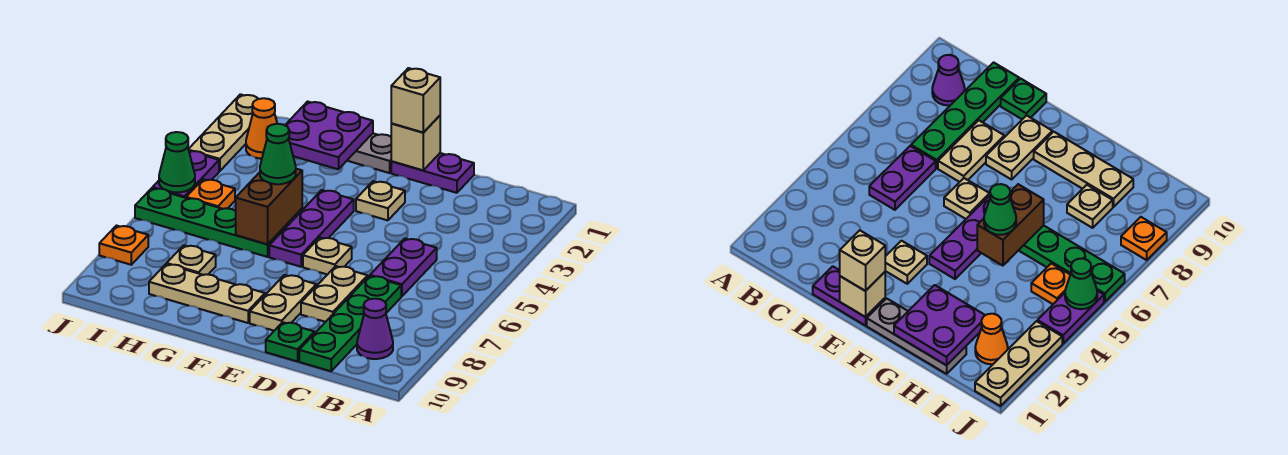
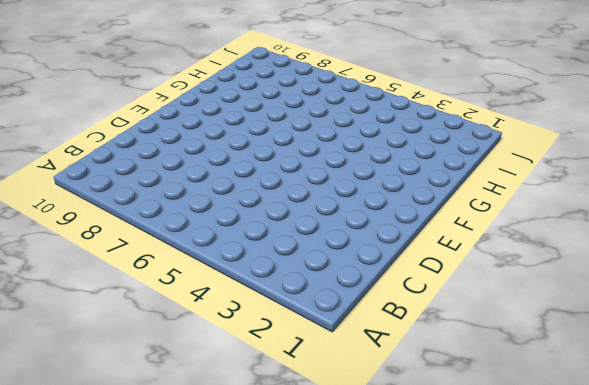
none -> purple 1x1 cone [357,299,393,359]
none -> purple 1x2 plate [370,239,437,296]
none -> green 1x4 plate [299,276,401,371]

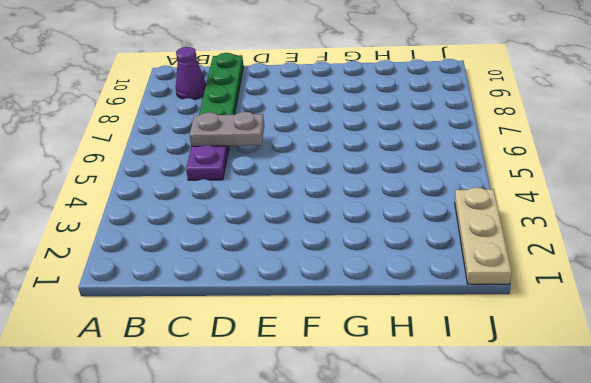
grey 1x2 plate [189,112,264,146] -> none
none -> purple 1x2 plate [391,153,474,193]
none -> tan 1x2 plate [301,266,368,322]
none -> green 1x1 plate [266,322,315,361]

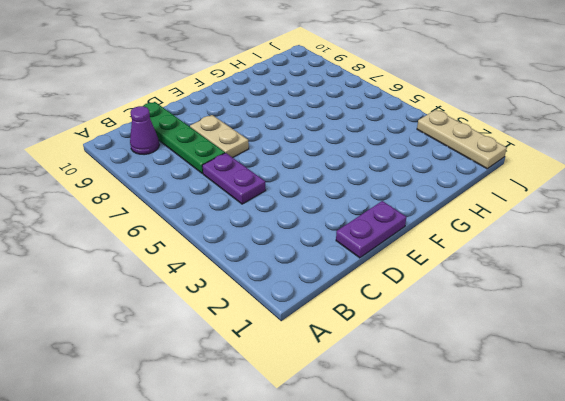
none -> green 1x1 plate [266,322,315,361]
none -> tan 1x1 plate [356,181,405,220]
none -> tan 1x1 plate [303,238,352,275]

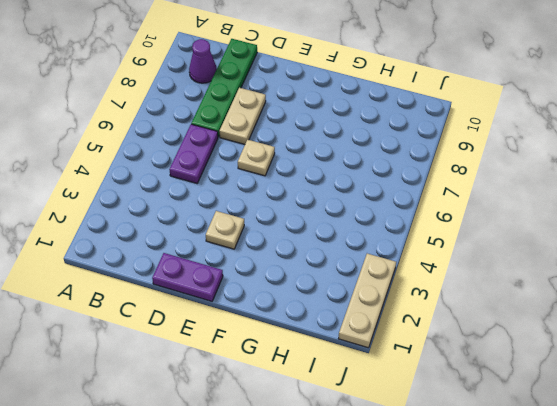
none -> green 1x1 plate [266,322,315,361]
none -> tan 1x2 plate [250,275,316,331]
none -> grey 1x3 plate [347,133,392,173]

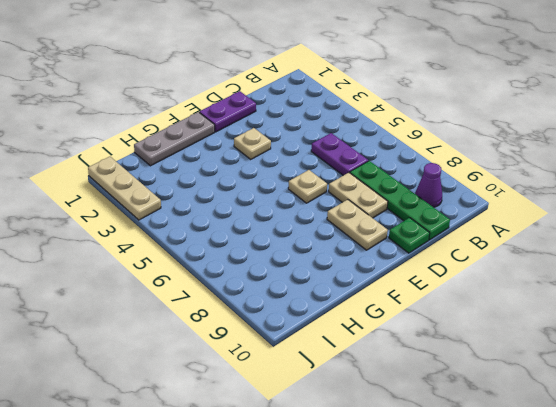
none -> purple 1x3 plate [269,190,354,267]
none -> tan 1x3 plate [149,264,265,323]
none -> green 1x4 plate [135,188,285,257]

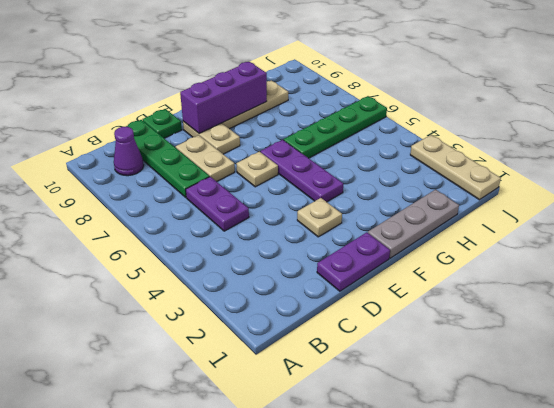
purple 1x3 brick [180,62,267,133] -> none
none -> tan 1x1 plate [167,245,216,275]
none -> orange 1x1 cone [246,98,277,159]
none -> orange 1x1 plate [186,179,235,209]

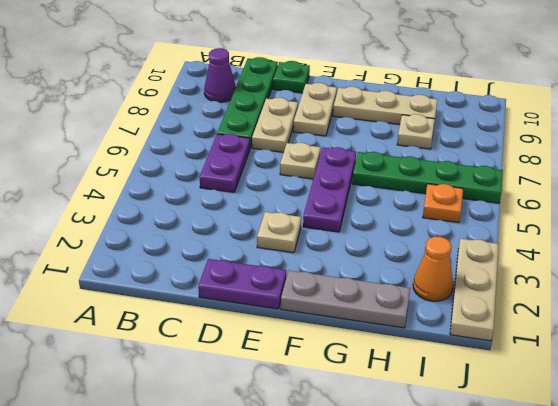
none -> purple 1x2 plate [153,151,219,198]
none -> orange 1x1 plate [99,226,148,265]
none -> tan 1x1 brick [391,116,440,170]

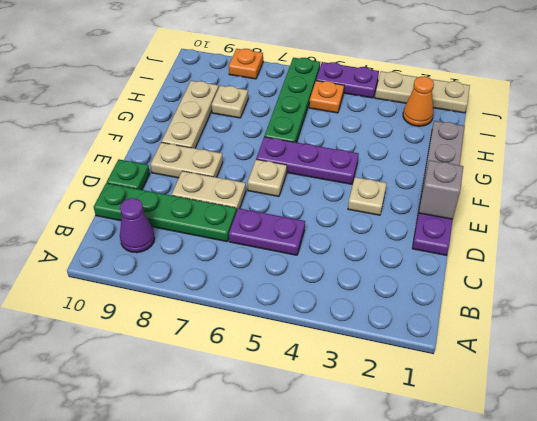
grey 1x1 brick [419,160,463,219] -> tan 1x1 brick [391,116,440,170]
none -> purple 2x2 plate [285,102,373,169]
none -> brown 1x2 brick [236,169,302,244]
none -> green 1x1 cone [159,132,195,192]

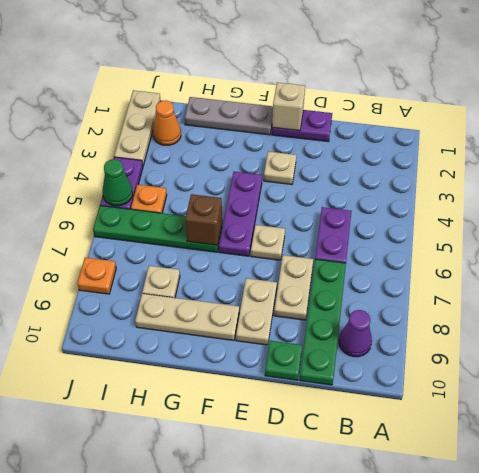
brown 1x1 brick [185,194,222,245] -> brown 1x2 brick [236,169,302,244]
none -> purple 2x2 plate [285,102,373,169]
none -> tan 1x1 brick [391,68,440,133]
none -> green 1x1 cone [260,124,296,184]

